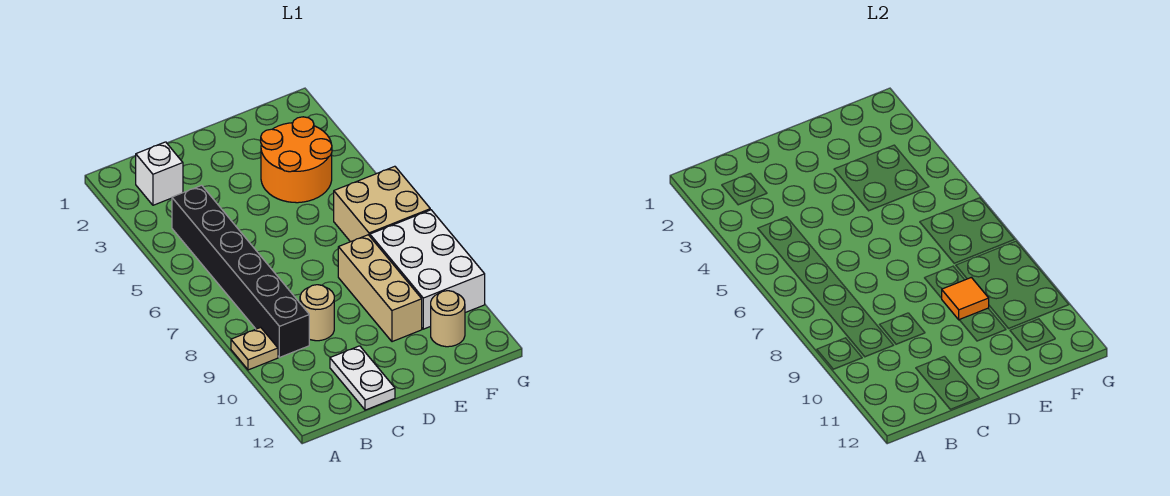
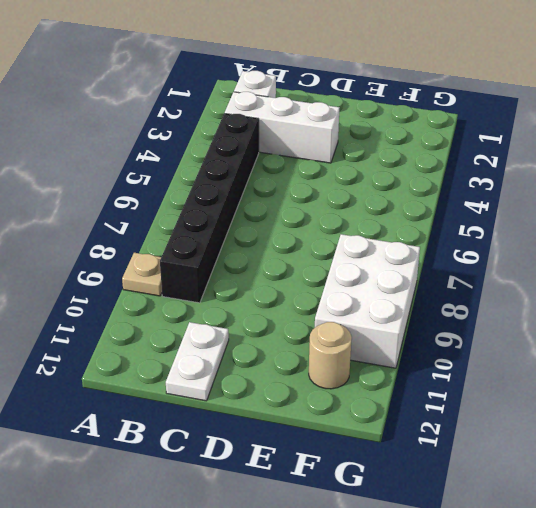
white 1x3 brick [225,92,339,163] -> none
none -> tan 1x1 round brick [300,285,334,341]
none -> orange 2x2 round brick [261,117,332,203]

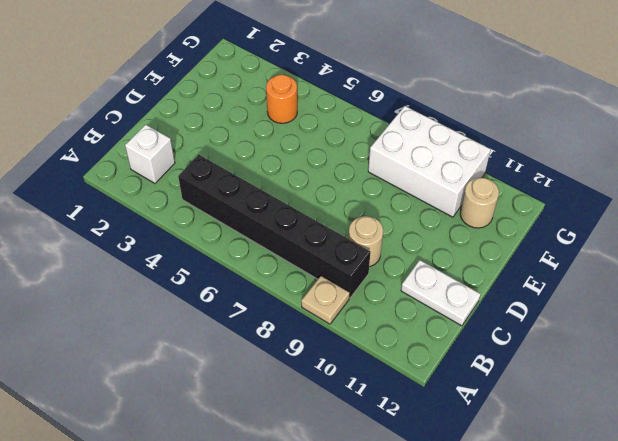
orange 1x1 round brick [266,75,297,123] -> orange 2x2 round brick [261,117,332,203]
none -> tan 1x3 brick [338,235,422,342]
none -> tan 2x2 brick [334,166,430,242]

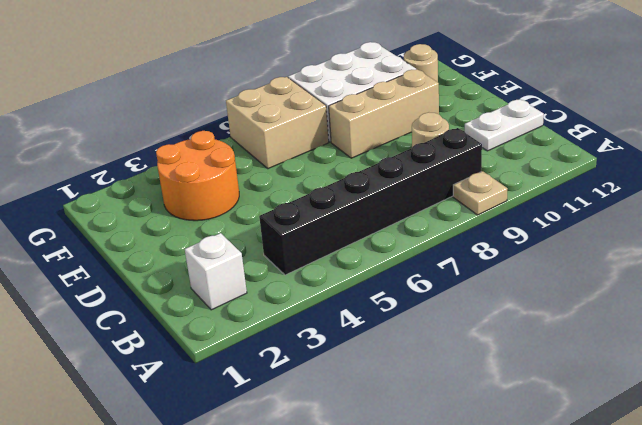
none -> orange 1x1 tile [942,277,989,320]

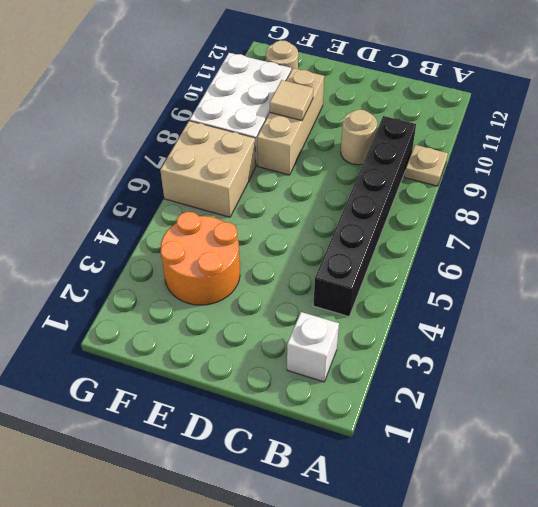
tan 1x1 tile [270,80,313,120] -> orange 1x1 tile [942,277,989,320]
none -> white 1x2 plate [330,346,395,410]

